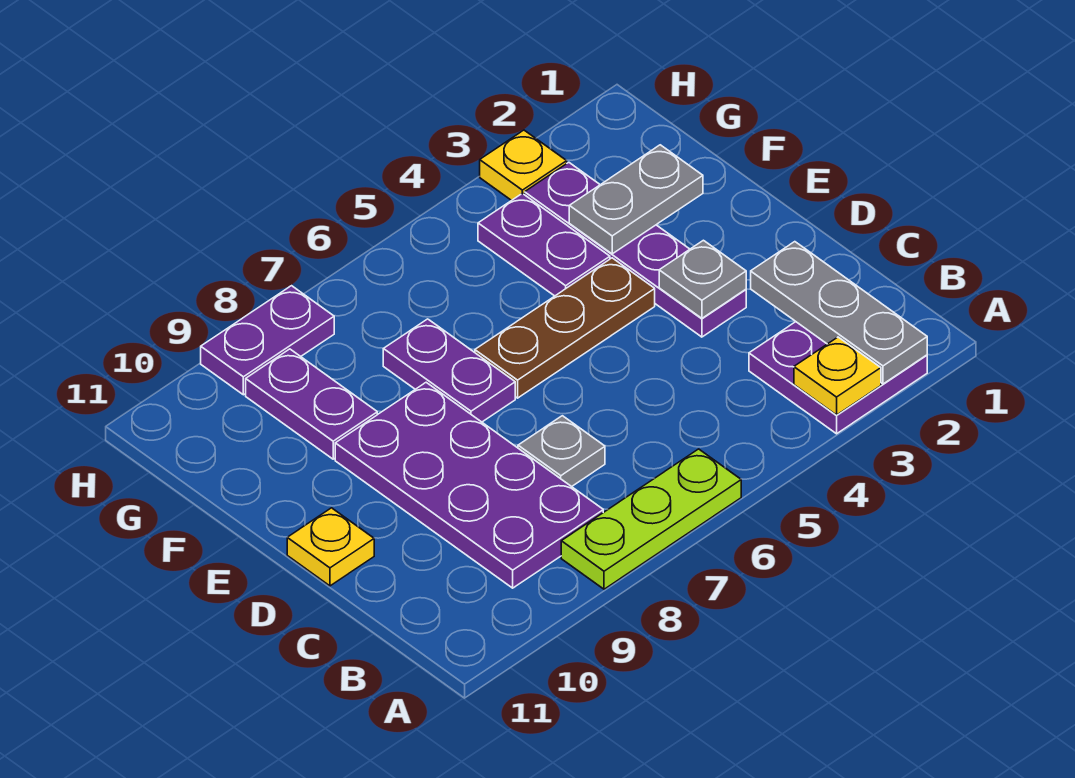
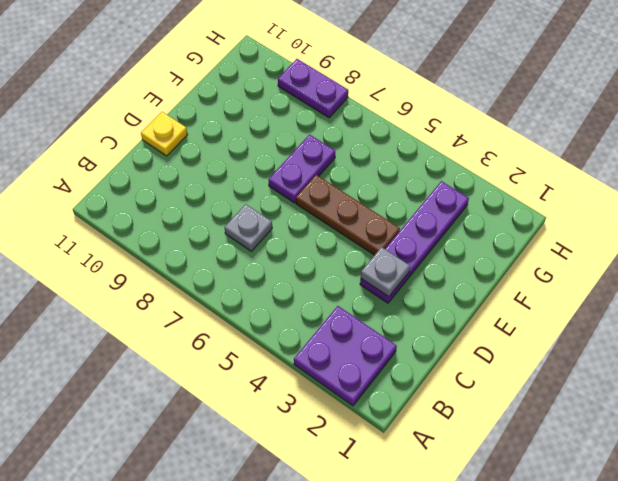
none -> lime 1x3 plate [561,449,741,589]
none -> purple 2x4 plate [335,382,603,588]
none -> purple 1x2 plate [478,193,610,296]

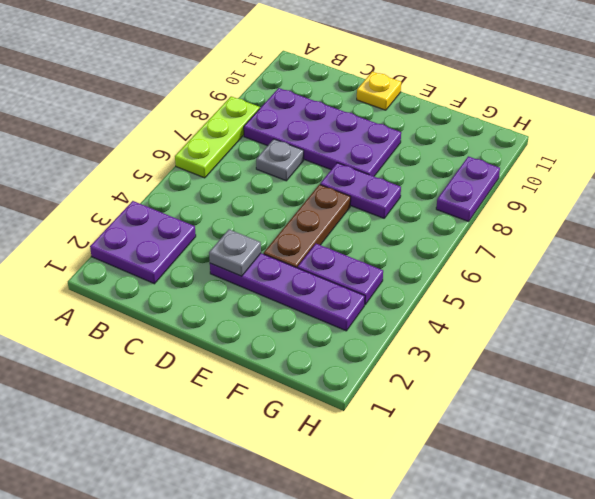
none -> purple 1x2 plate [246,349,377,459]
none -> yellow 1x1 plate [480,130,567,200]
none -> grey 1x3 plate [751,242,927,384]

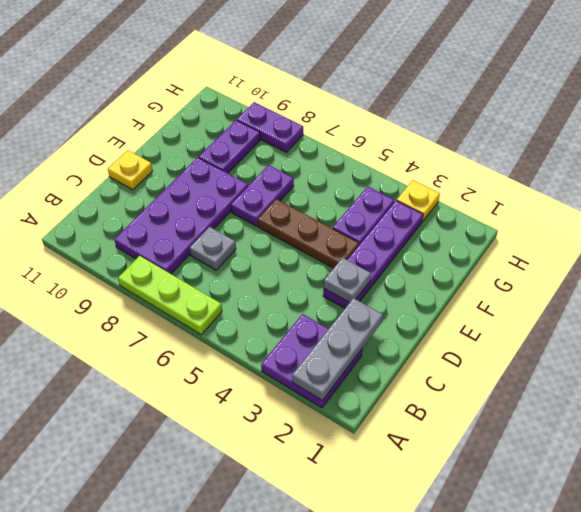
none -> yellow 1x1 plate [794,337,881,415]
none -> grey 1x2 plate [569,145,703,254]

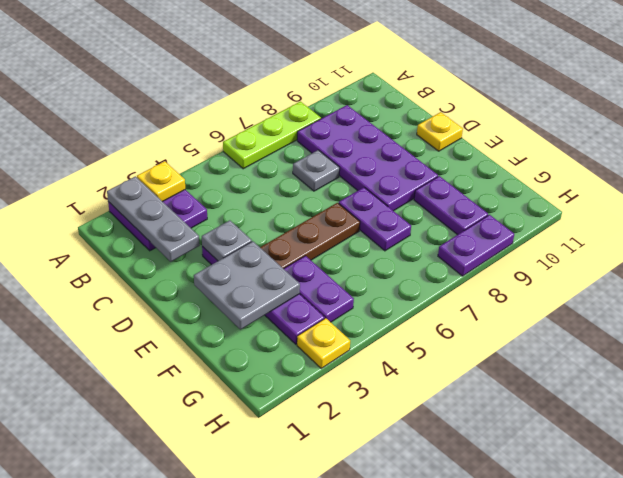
grey 2x2 plate [194,241,300,330] -> grey 1x2 plate [569,145,703,254]

